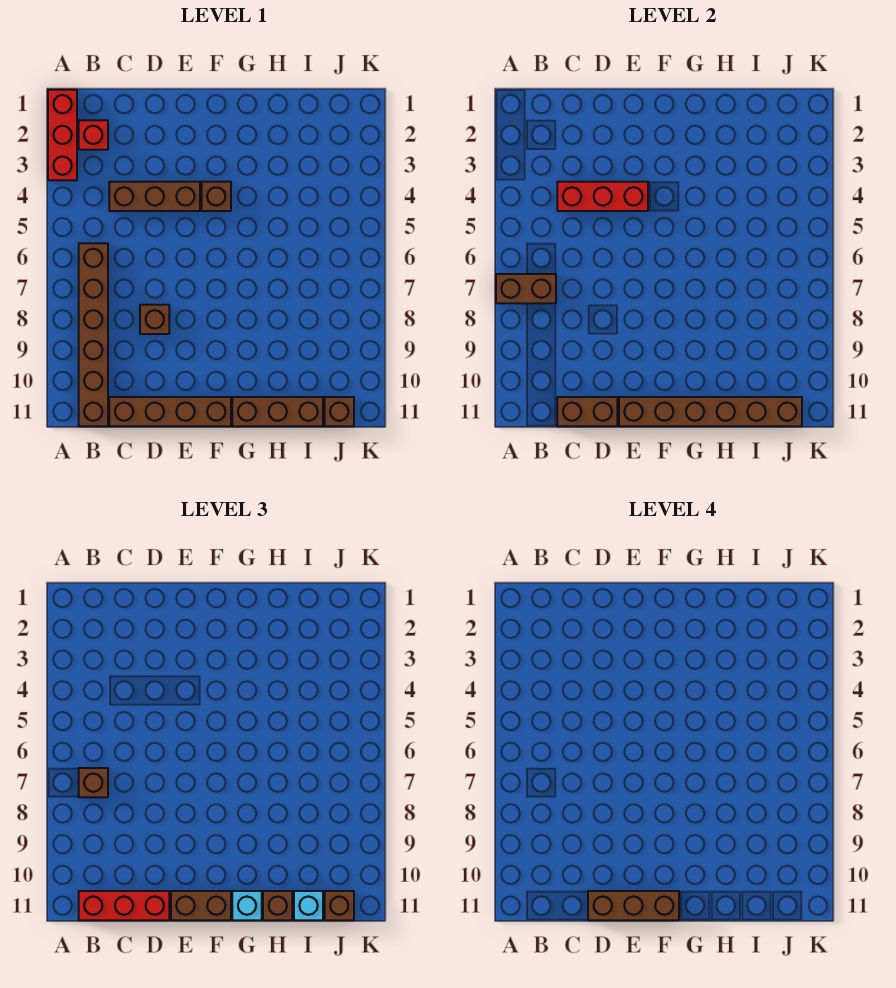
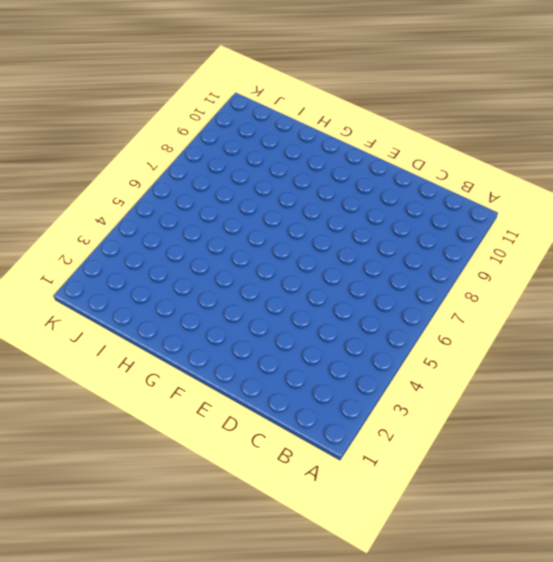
none -> red 1x3 brick [48,90,77,180]
none -> red 1x1 brick [79,120,108,150]
none -> brown 1x6 brick [79,243,108,426]

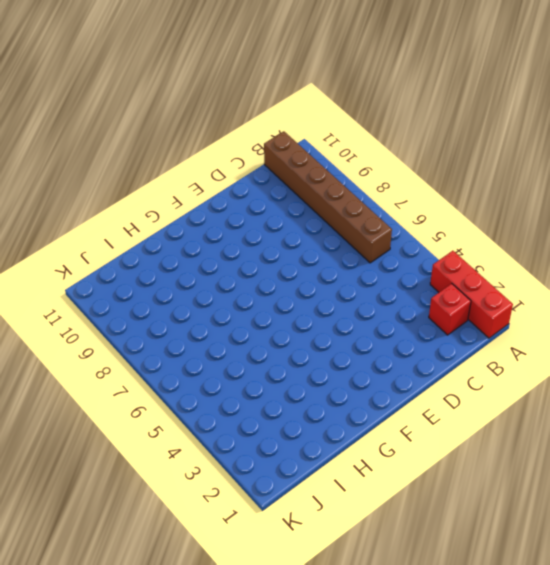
none -> brown 1x3 brick [109,182,200,211]
none -> brown 1x4 brick [109,397,231,426]
none -> brown 1x1 brick [140,305,169,334]

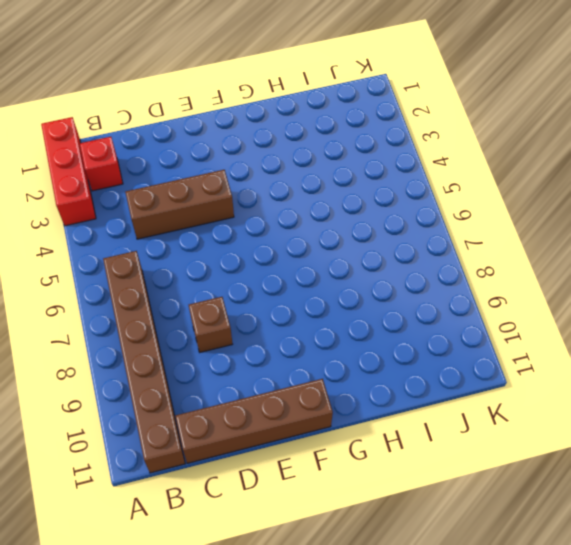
none -> brown 1x1 brick [202,182,231,211]
none -> brown 1x3 brick [232,397,323,426]
none -> brown 1x1 brick [325,397,354,426]

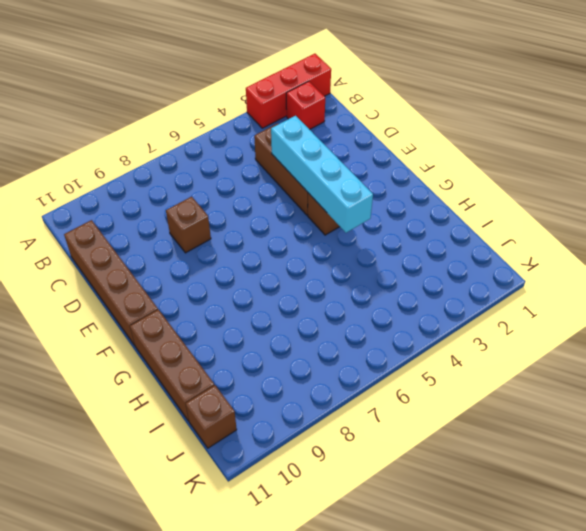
cyan 1x4 brick [271,116,373,233] -> red 1x3 brick [557,182,648,211]
none -> brown 1x6 brick [79,243,108,426]
none -> brown 1x2 brick [496,274,556,303]
none -> brown 1x2 brick [557,397,617,426]

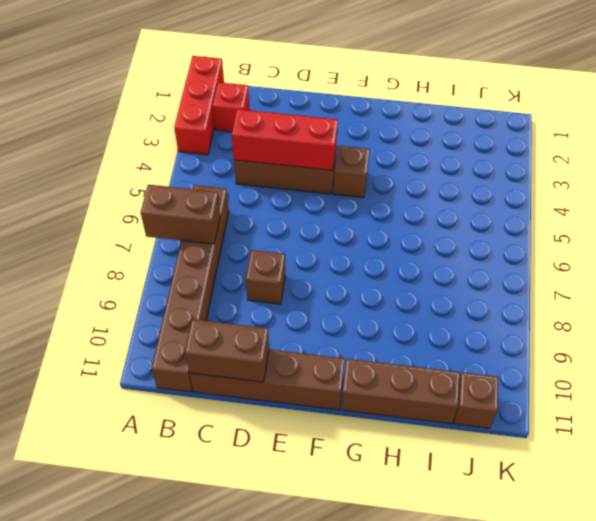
none -> brown 1x6 brick [619,397,802,426]
none -> brown 1x1 brick [79,768,108,797]
none -> red 1x3 brick [79,891,169,920]

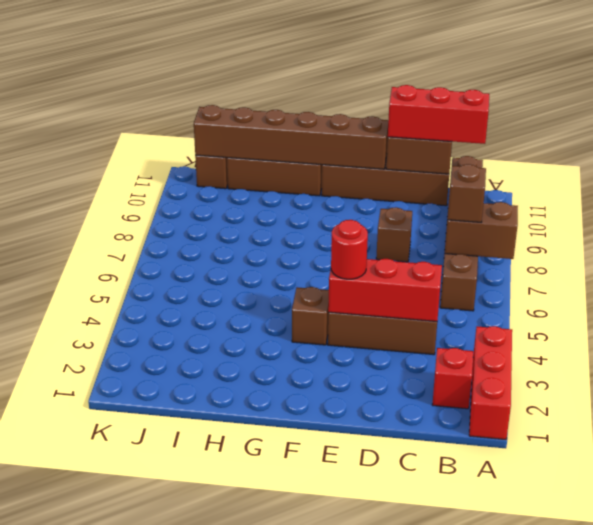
red 1x1 round brick [331,220,368,279] -> none
none -> brown 1x2 brick [171,891,231,920]
none -> cyan 1x1 brick [232,891,262,920]
none -> brown 1x1 brick [263,891,292,920]

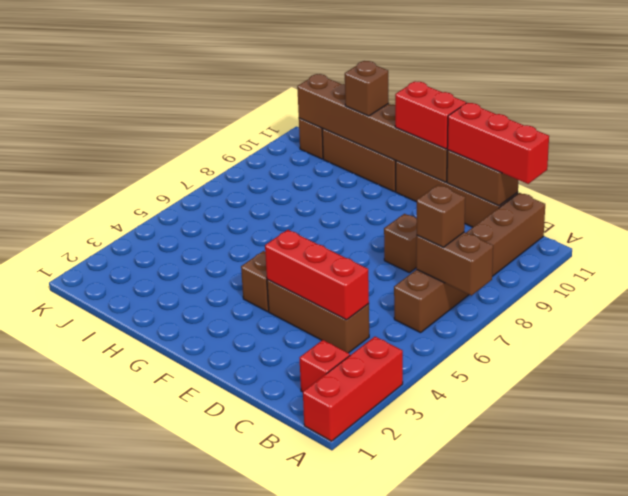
red 1x2 brick [395,82,466,149] -> brown 1x2 brick [171,891,231,920]
none -> cyan 1x1 brick [232,891,262,920]
none -> cyan 1x1 brick [294,891,323,920]
none -> brown 1x1 brick [325,891,354,920]

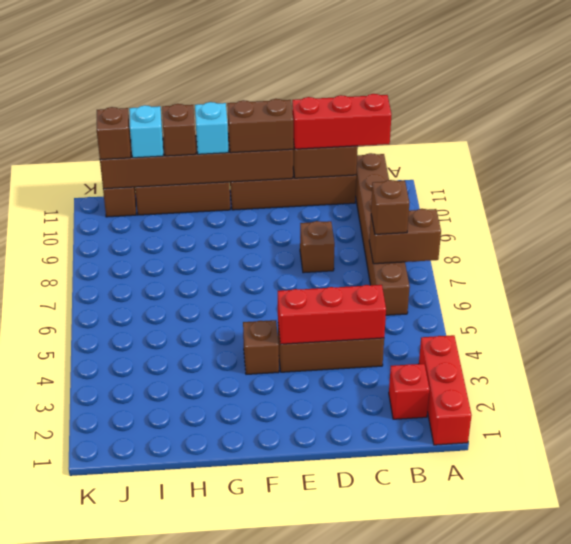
none -> brown 1x3 brick [588,891,679,920]

